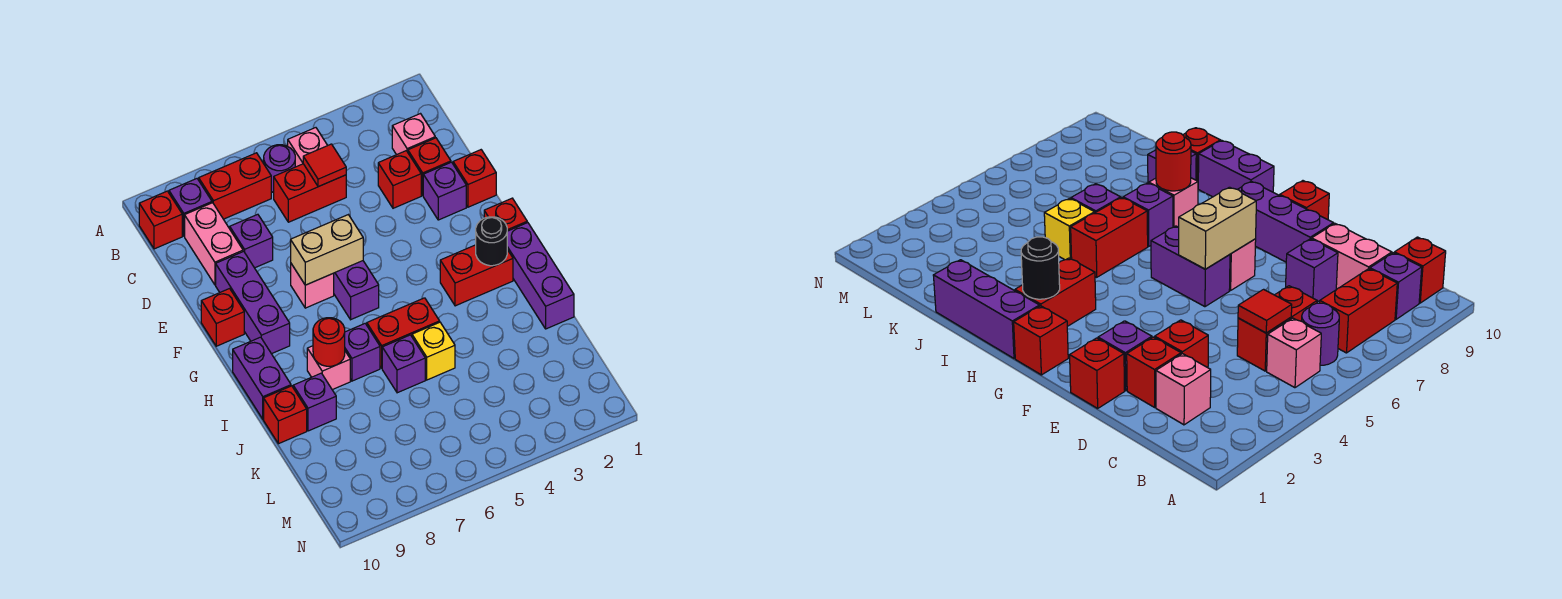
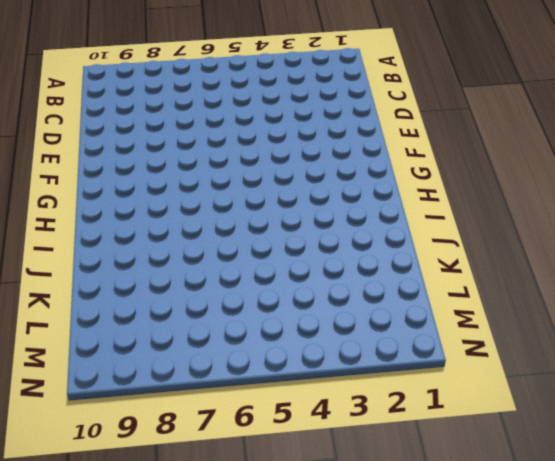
none -> pink 1x1 brick [288,128,328,167]
none -> purple 1x1 round brick [264,145,295,192]
none -> red 1x2 brick [199,153,271,219]
none -> purple 1x1 brick [169,179,212,236]

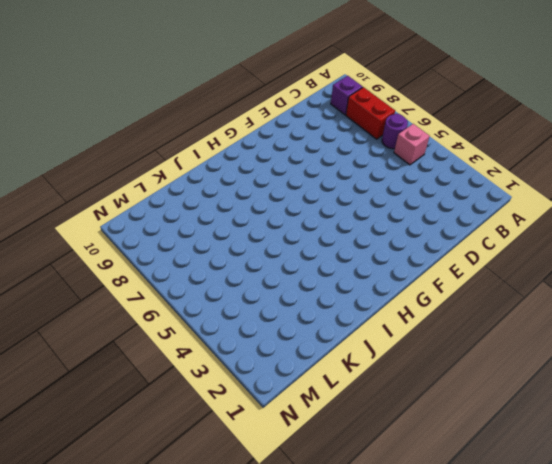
none -> red 1x1 brick [139,191,182,249]
none -> pink 1x1 brick [392,114,435,155]
none -> red 1x2 brick [274,164,346,222]
none -> pink 1x2 brick [185,203,243,285]

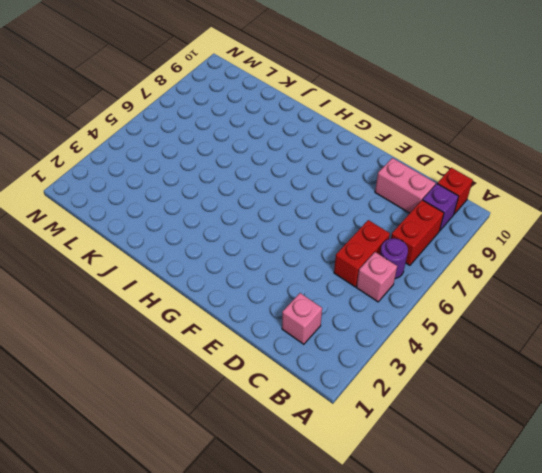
none -> red 1x1 brick [408,138,451,195]
none -> red 1x1 brick [378,151,421,208]
none -> purple 1x1 brick [230,214,273,268]
none -> red 1x1 brick [453,150,496,207]

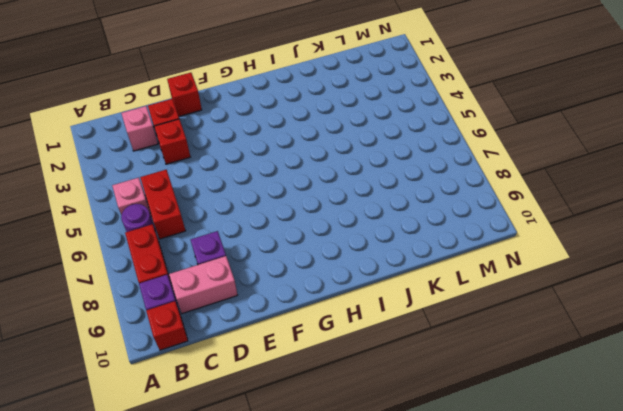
none -> purple 1x1 brick [423,162,466,220]
none -> purple 1x3 brick [216,251,290,354]
none -> purple 1x2 brick [333,261,379,320]
none -> pink 1x1 brick [291,264,334,308]

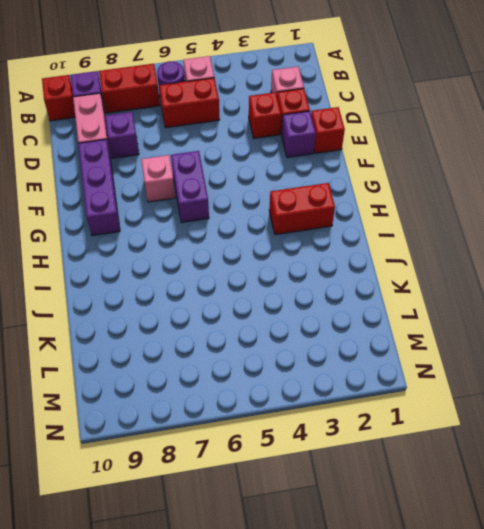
none -> red 1x1 brick [201,289,244,346]
none -> red 1x1 brick [484,198,527,231]
none -> purple 1x3 brick [507,222,574,329]
none -> purple 1x2 brick [233,337,291,419]

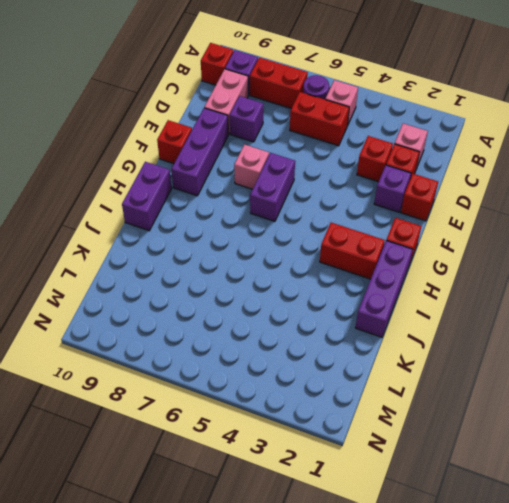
none -> red 1x2 brick [367,298,440,368]
none -> purple 1x1 brick [345,324,380,381]
none -> pink 1x1 brick [307,346,350,390]
none -> yellow 1x1 brick [412,322,455,380]

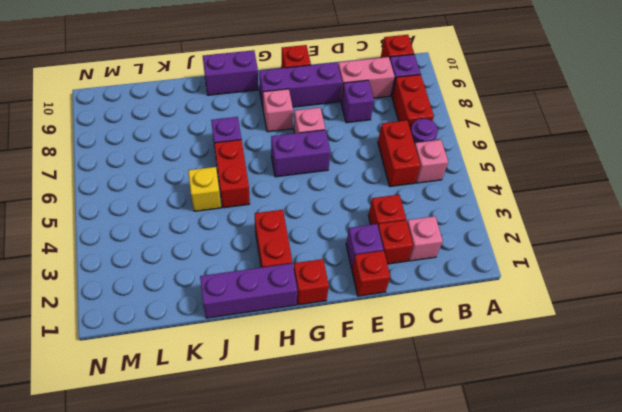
pink 1x1 brick [263,89,293,132] -> pink 1x1 brick moved to [307,346,350,390]
none -> purple 1x1 brick [382,335,425,393]
none -> purple 1x1 brick [293,373,336,431]
none -> red 1x1 brick [264,386,307,444]
none -> red 1x1 tile [303,144,346,187]

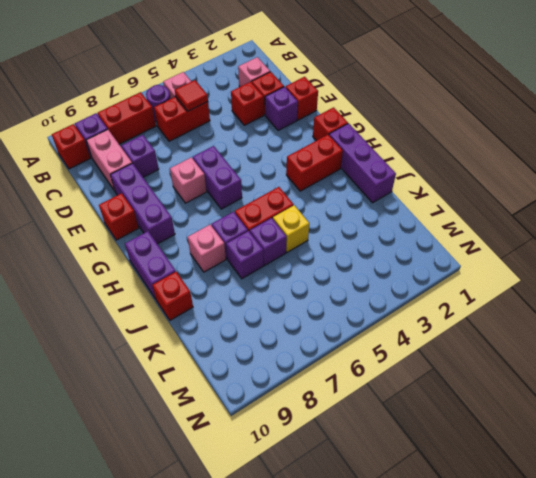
purple 1x1 brick [226,231,264,279] -> purple 1x1 brick moved to [293,373,336,431]
none -> tan 1x2 brick [291,215,363,285]
none -> black 1x1 round brick [476,217,507,266]
none -> red 1x1 round brick [313,318,345,366]

